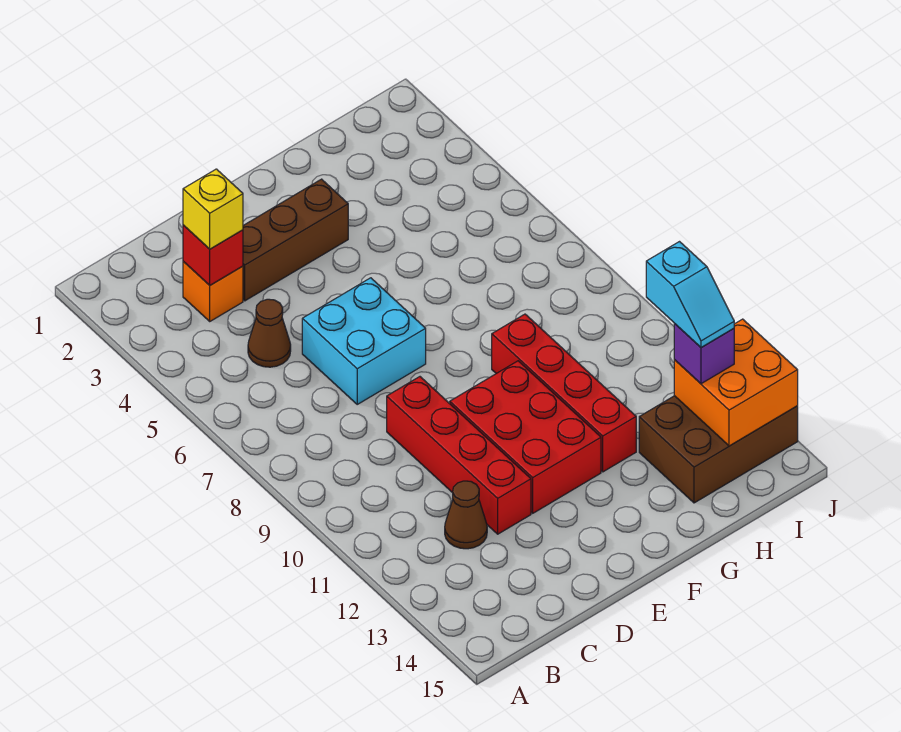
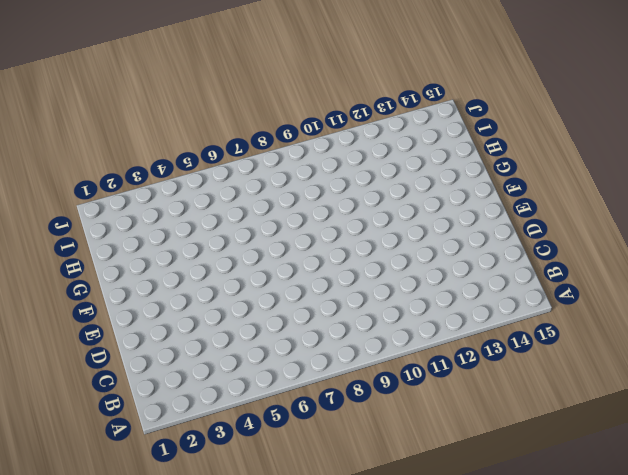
none -> orange 1x1 brick [183,262,243,321]
none -> brown 1x1 cone [248,299,291,367]
none -> brown 1x1 cone [445,481,487,549]

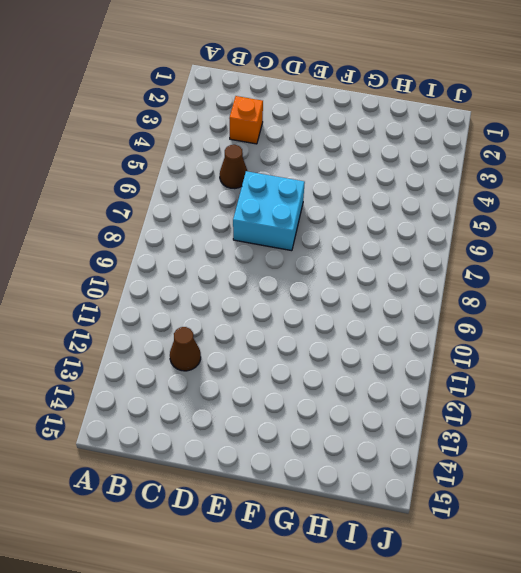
none -> brown 1x3 brick [243,179,348,301]
none -> red 1x4 brick [387,377,531,534]
none -> red 2x3 brick [450,361,601,513]

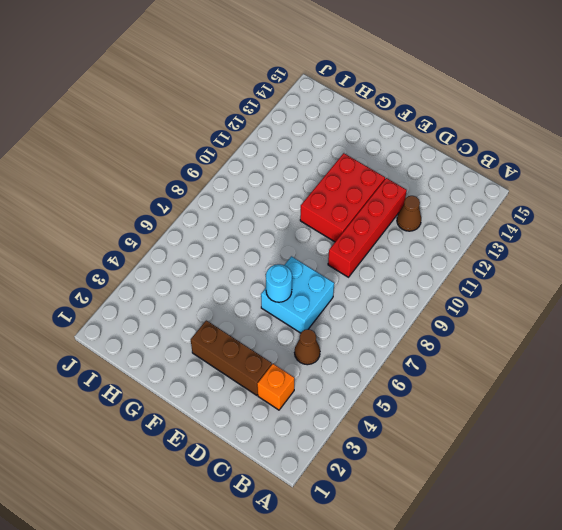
cyan 1x1 round brick [266,264,292,302] -> none
none -> red 1x4 brick [492,314,636,472]
none -> brown 2x3 brick [639,396,798,503]
none -> red 1x1 brick [183,225,243,285]

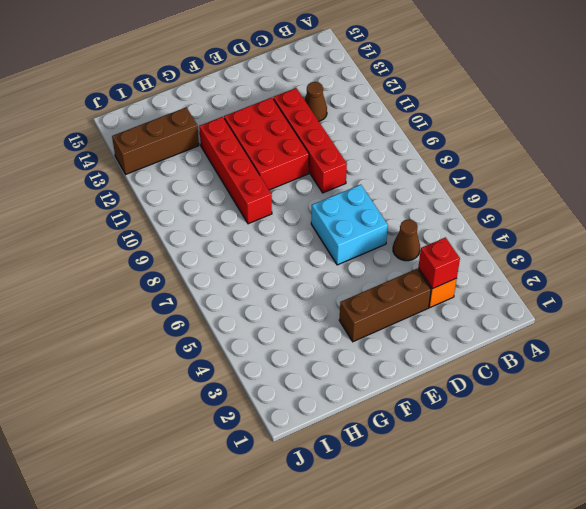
brown 1x3 brick [112,108,199,174] -> brown 2x3 brick [639,396,798,503]
none -> orange 2x2 brick [674,319,798,446]
none -> yellow 1x1 brick [183,169,243,249]
none -> purple 1x1 brick [674,324,734,384]

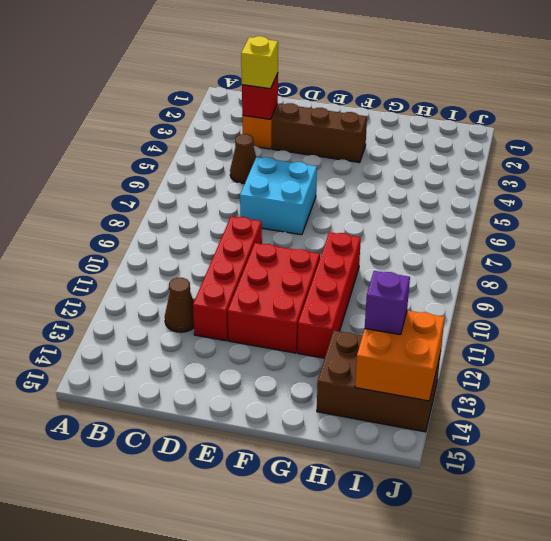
none -> cyan 1x2 slope [646,242,734,348]

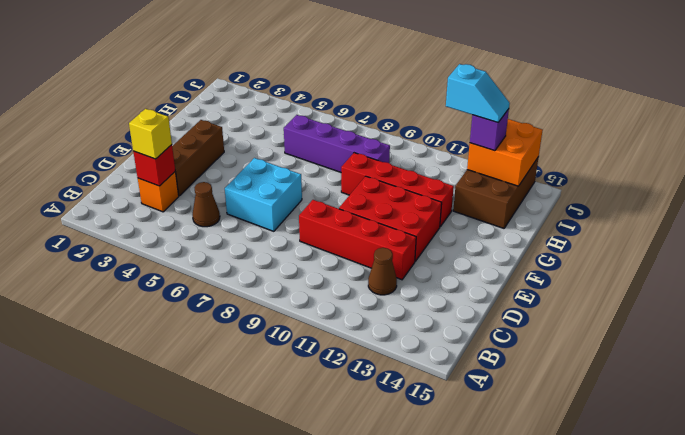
purple 1x4 brick [284,115,390,172] -> none

